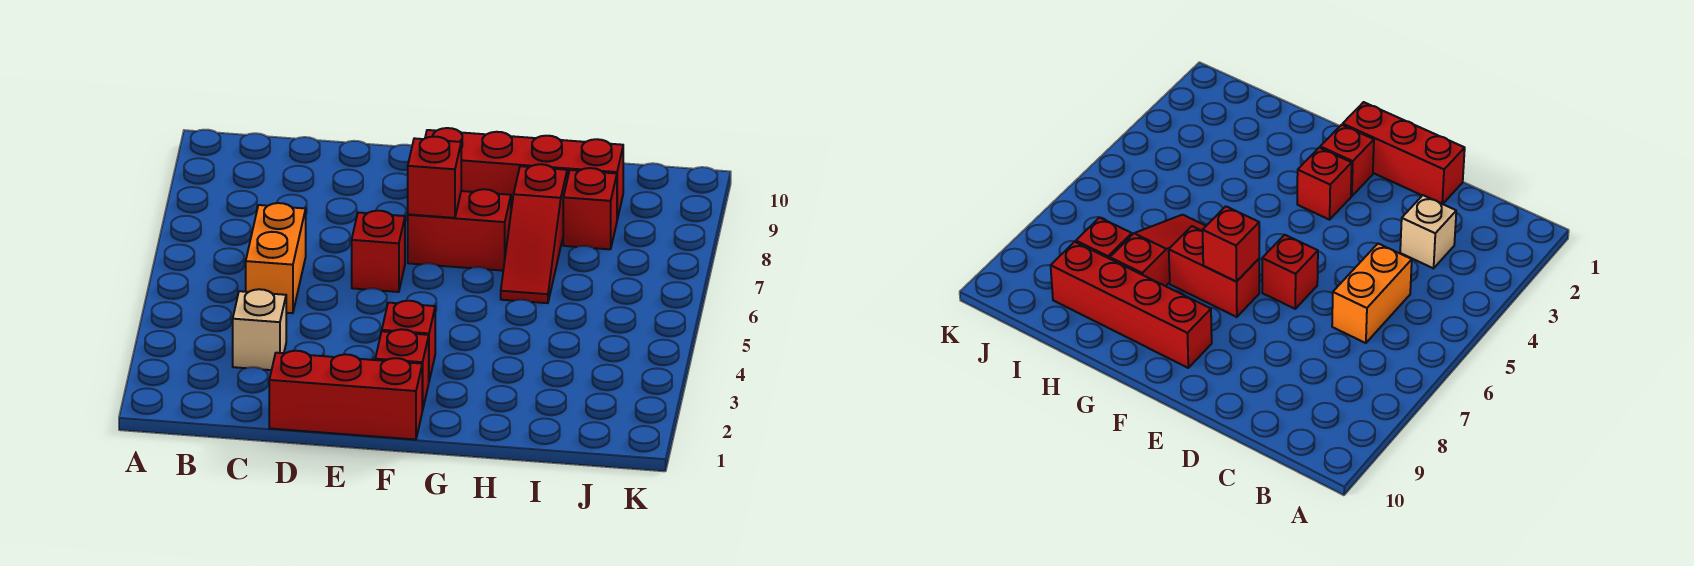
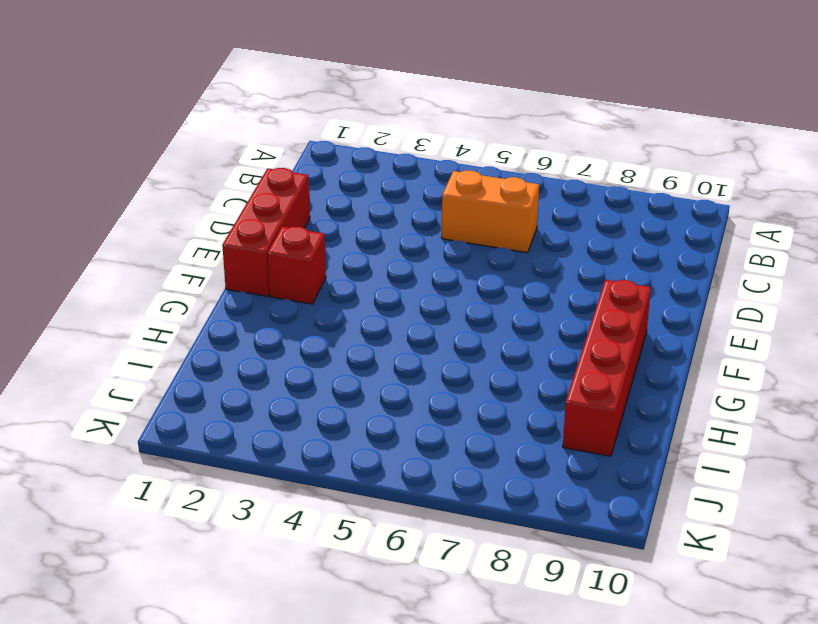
none -> tan 1x1 brick [233,289,286,370]
none -> red 1x1 brick [352,211,405,292]

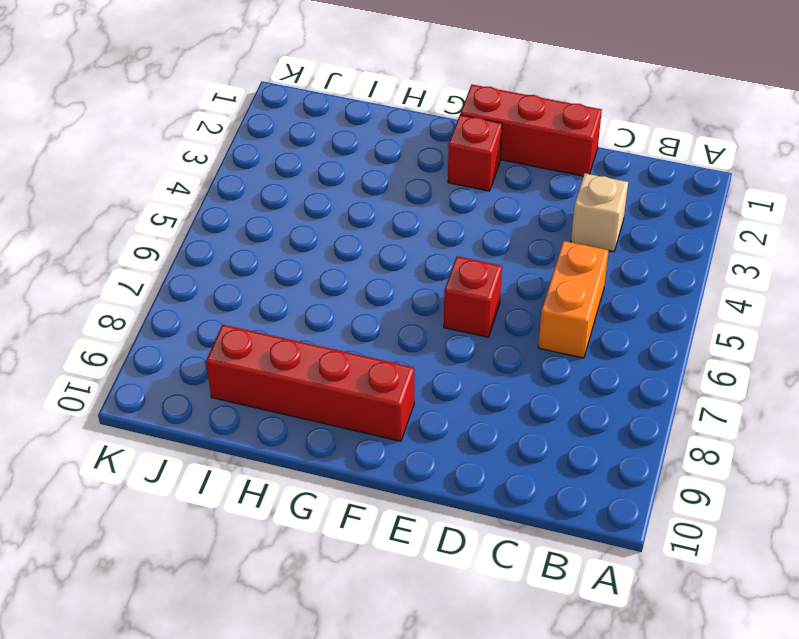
none -> red 1x1 brick [382,301,435,380]
none -> red 1x2 brick [408,189,511,271]

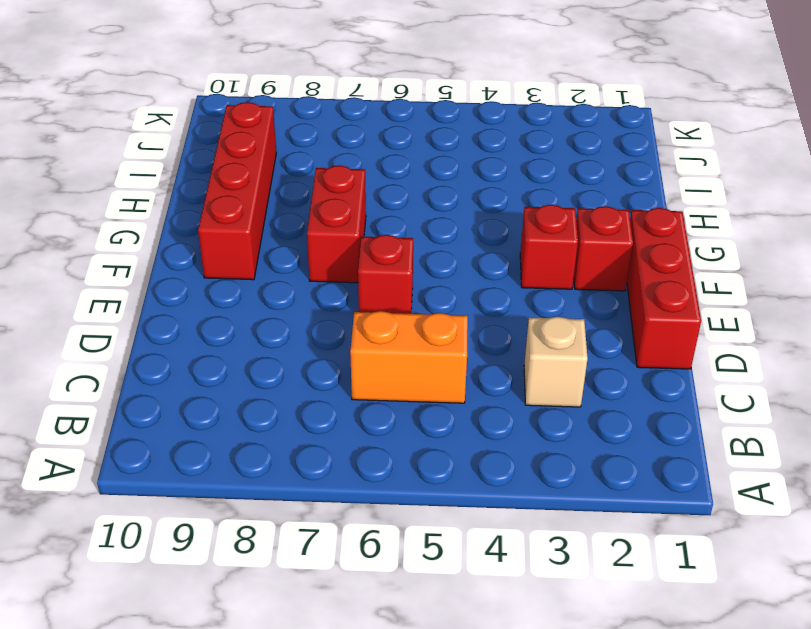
none -> red 1x3 slope [501,164,567,303]
none -> red 1x1 brick [563,168,617,249]

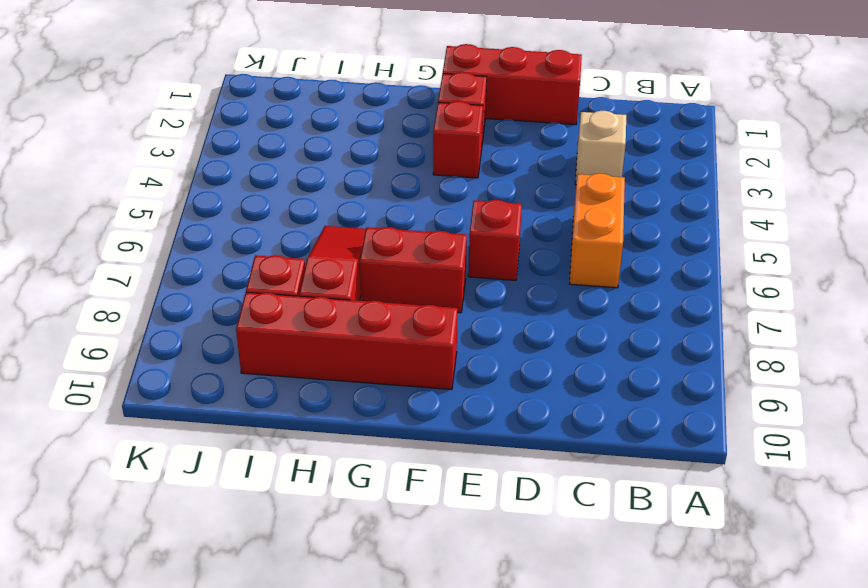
none -> red 1x1 brick [408,137,461,218]

